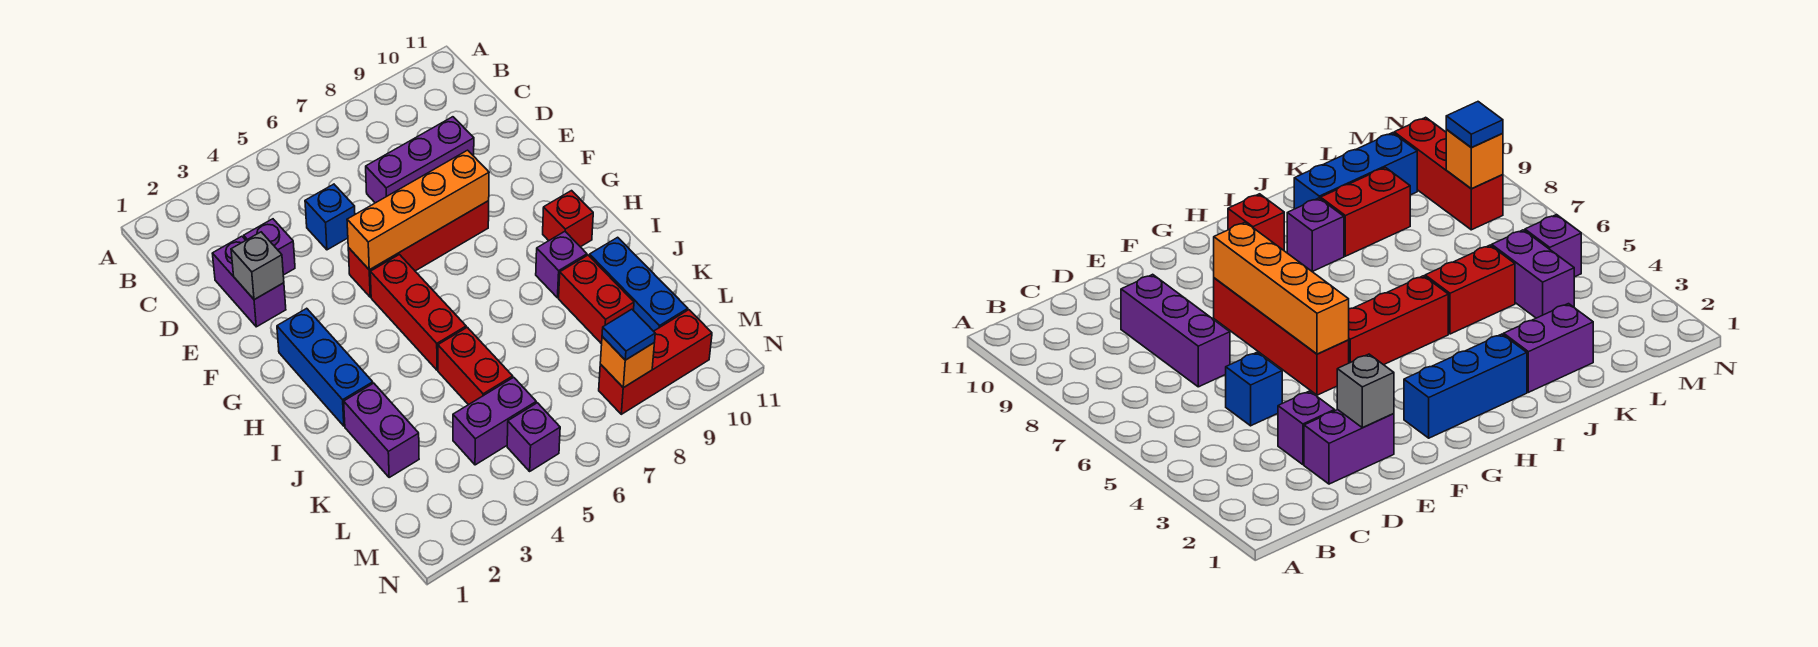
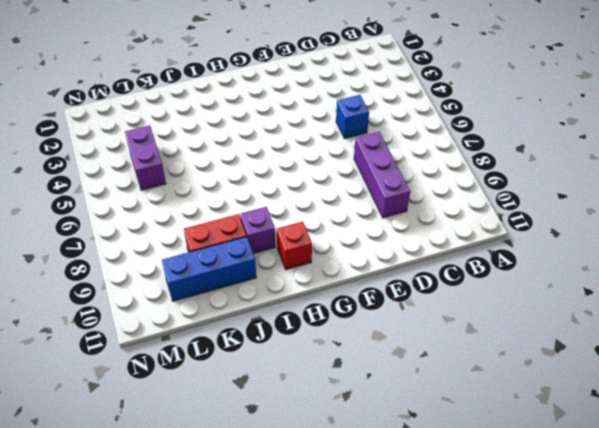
none -> purple 1x2 brick [212,236,286,327]
none -> purple 1x1 brick [244,219,295,275]
none -> red 1x4 brick [348,201,489,297]

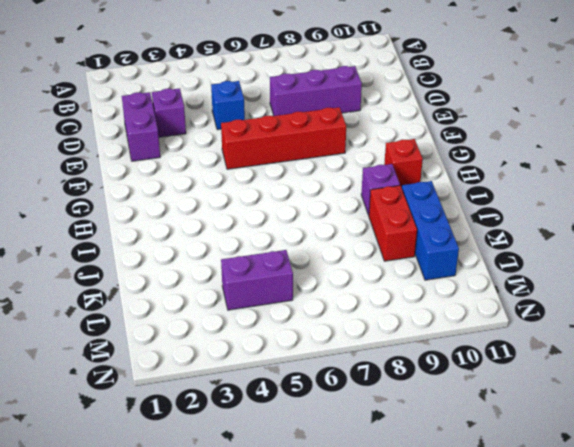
none -> blue 1x3 brick [277,308,373,426]
none -> red 1x3 brick [370,255,466,370]
none -> purple 1x2 brick [344,383,419,477]

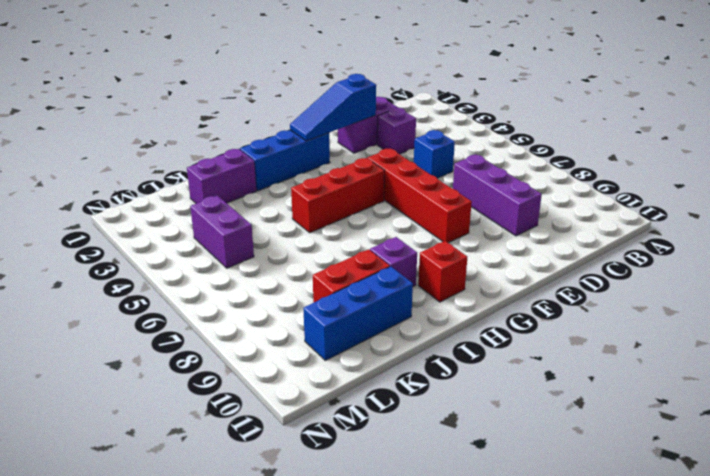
blue 1x3 slope [290,74,376,141] -> grey 1x1 brick [231,232,284,300]
none -> red 1x2 brick [438,327,513,405]
none -> purple 1x1 brick [507,403,560,471]
none -> red 1x3 brick [599,310,712,414]

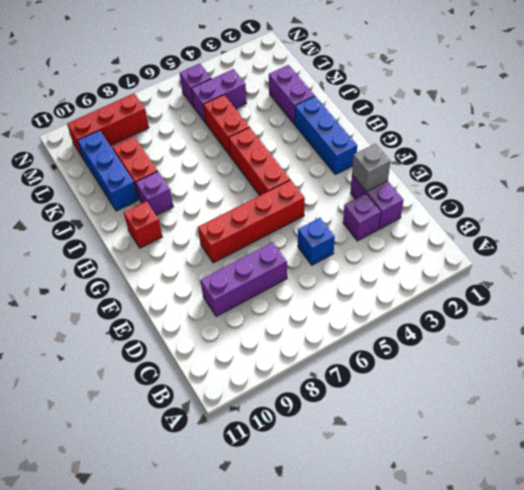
none -> orange 1x4 brick [347,150,489,270]
none -> orange 1x1 brick [600,337,654,388]
none -> blue 1x1 tile [602,309,655,360]

